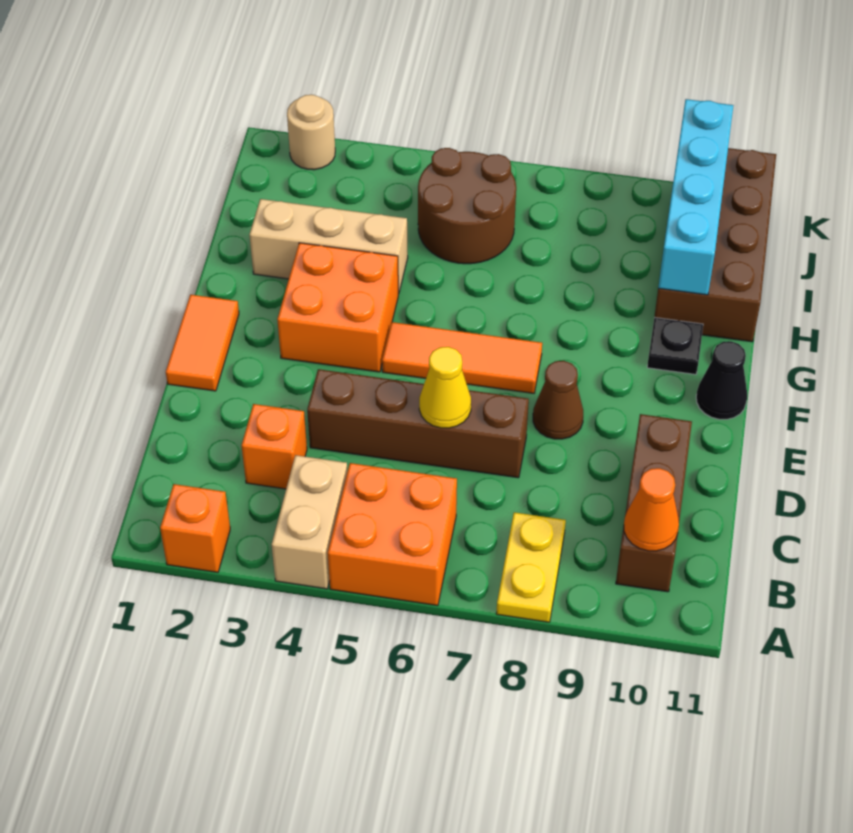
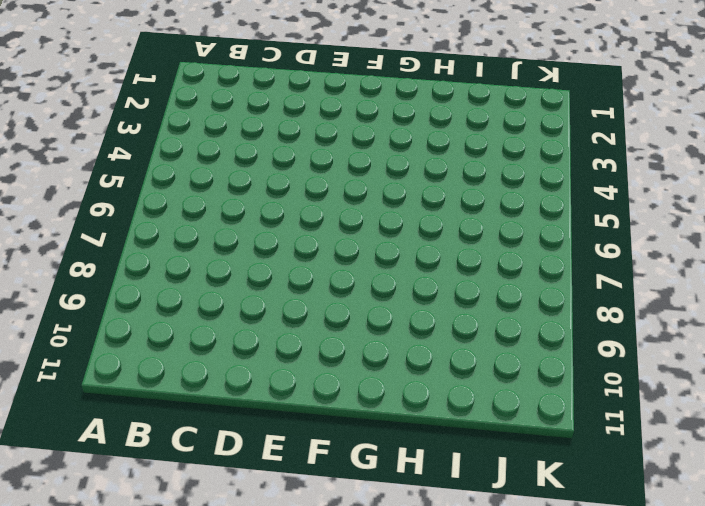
none -> orange 1x1 brick [160,484,230,572]
none -> tan 1x2 brick [272,455,348,589]
none -> orange 2x2 brick [328,463,457,606]

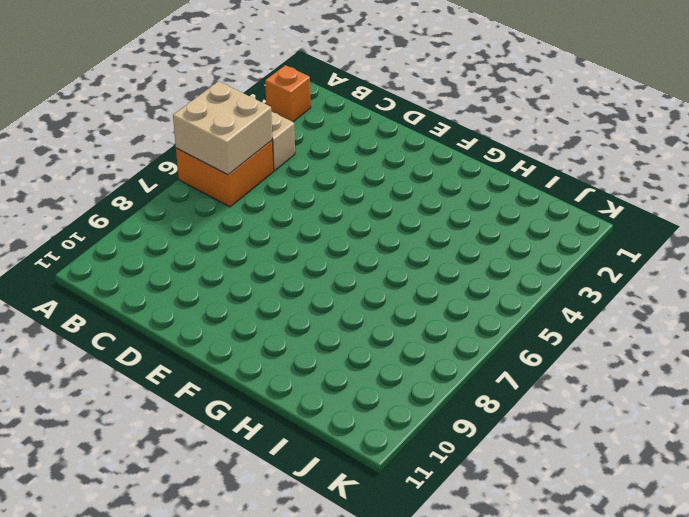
tan 2x2 brick [173,81,272,175] -> none
none -> yellow 1x2 plate [496,512,566,622]
none -> brown 1x3 brick [616,414,692,592]
none -> orange 1x1 brick [242,404,307,489]

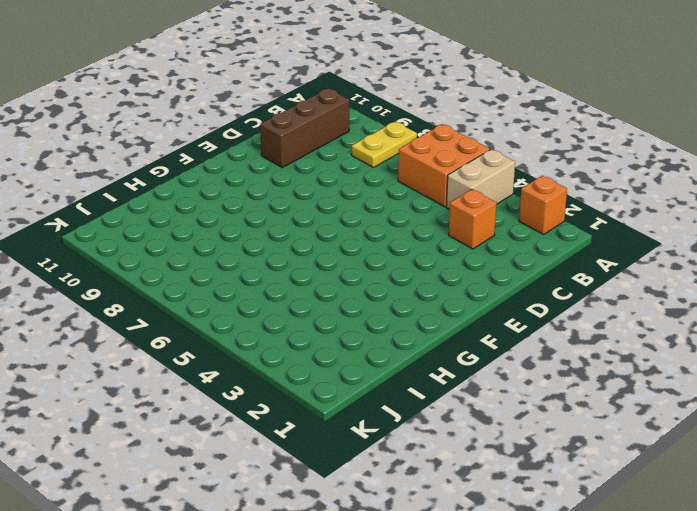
none -> brown 1x4 brick [307,369,529,478]
none -> orange 1x2 tile [166,295,239,391]
none -> brown 1x1 cone [533,361,583,439]

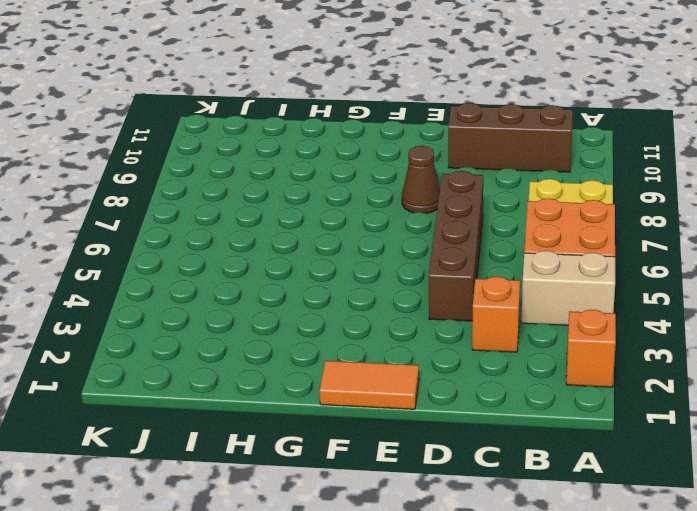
none -> orange 2x2 brick [277,243,398,372]
none -> orange 1x3 tile [382,322,542,393]
none -> black 1x1 cone [696,341,747,419]

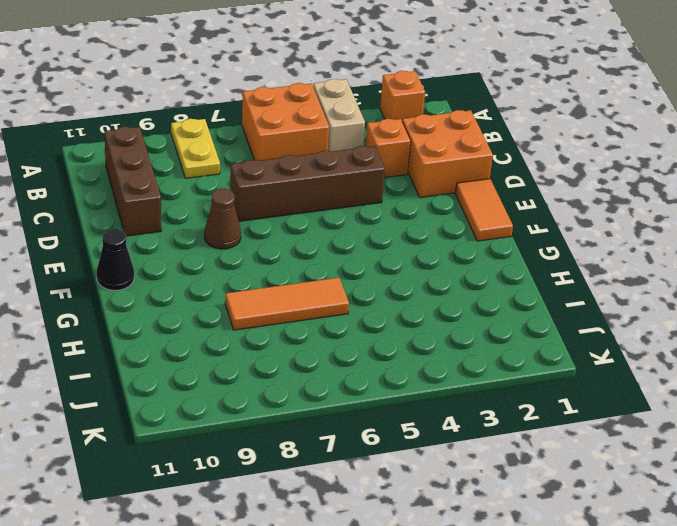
orange 2x2 brick [402,110,493,198] -> orange 2x2 brick moved to [277,243,398,372]
orange 1x3 tile [225,278,349,330] -> orange 1x3 tile moved to [382,322,542,393]
none -> black 1x1 plate [647,317,703,374]
none -> tan 1x3 brick [249,199,408,294]
none -> brown 2x4 brick [654,148,776,342]

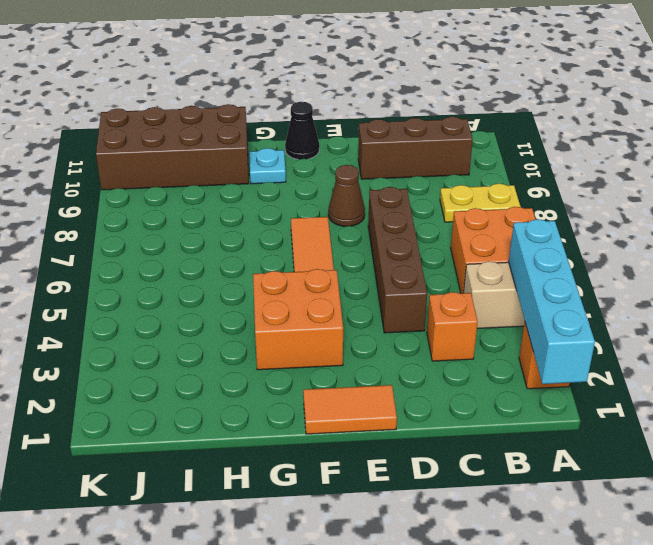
cyan 1x4 brick [509,219,595,384] -> cyan 1x4 brick turned to [658,99,734,295]
cyan 1x1 plate [249,148,286,184] -> black 1x1 plate [647,317,703,374]
none -> tan 1x3 brick [249,199,408,294]
none -> brown 2x2 round brick [418,148,516,264]
none -> tan 1x1 round brick [287,95,335,170]

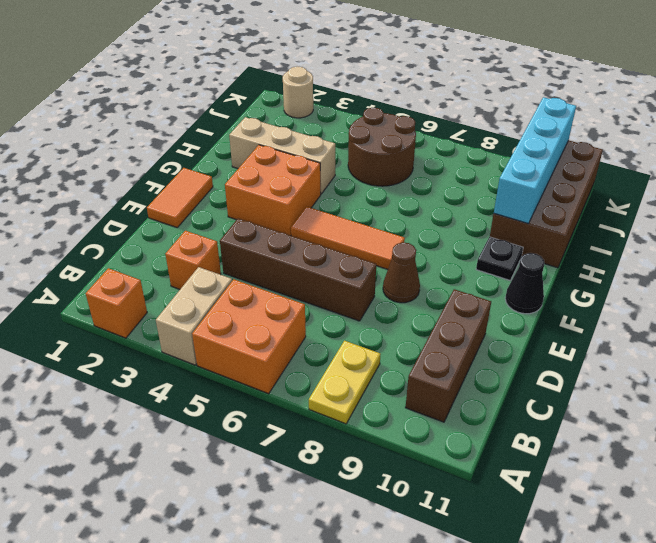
none -> orange 1x1 cone [624,468,679,551]
none -> yellow 1x1 cone [419,347,471,428]

